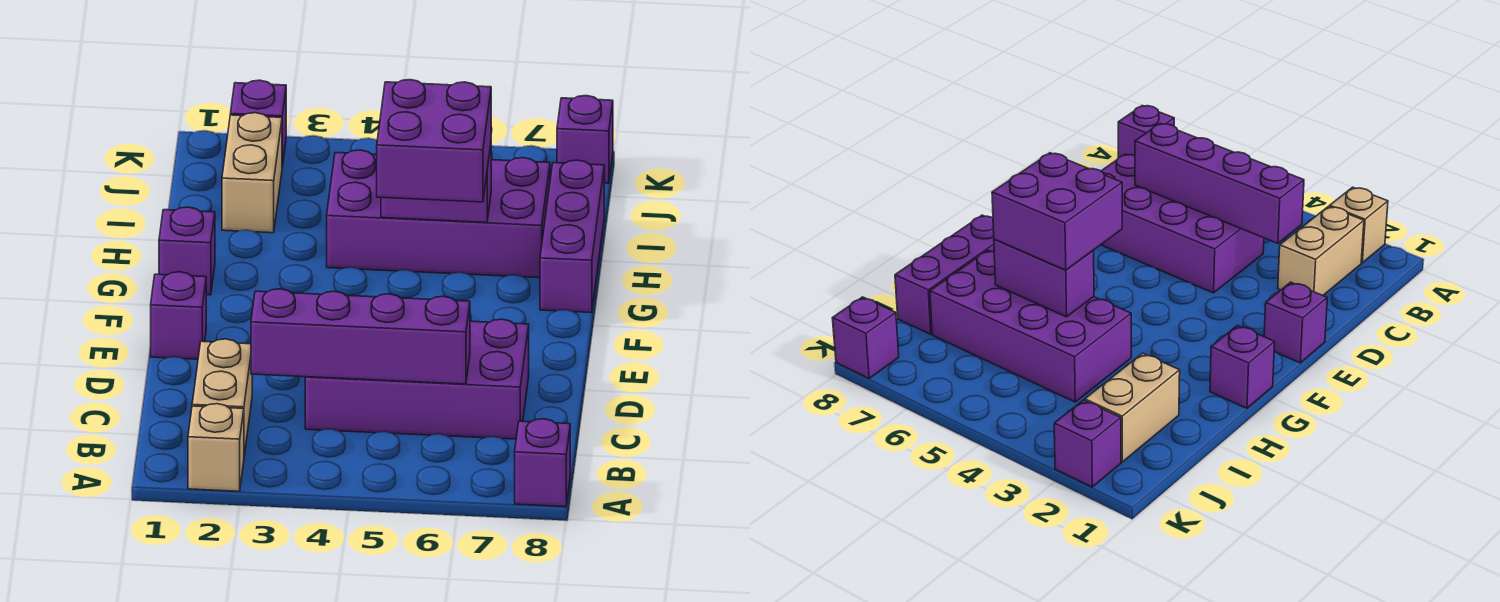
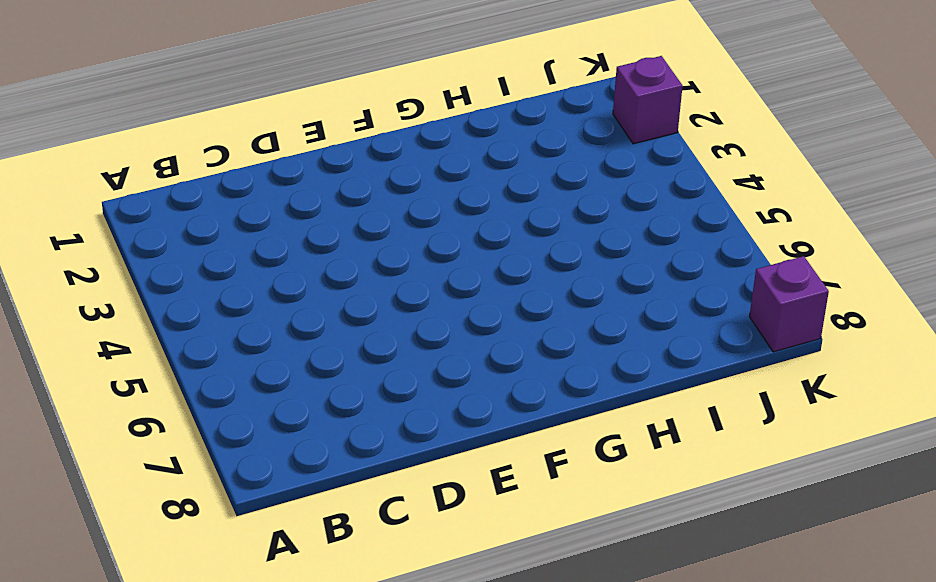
none -> tan 1x1 brick [188,404,244,491]
none -> purple 1x1 brick [515,419,570,507]
none -> tan 1x2 brick [192,339,252,456]

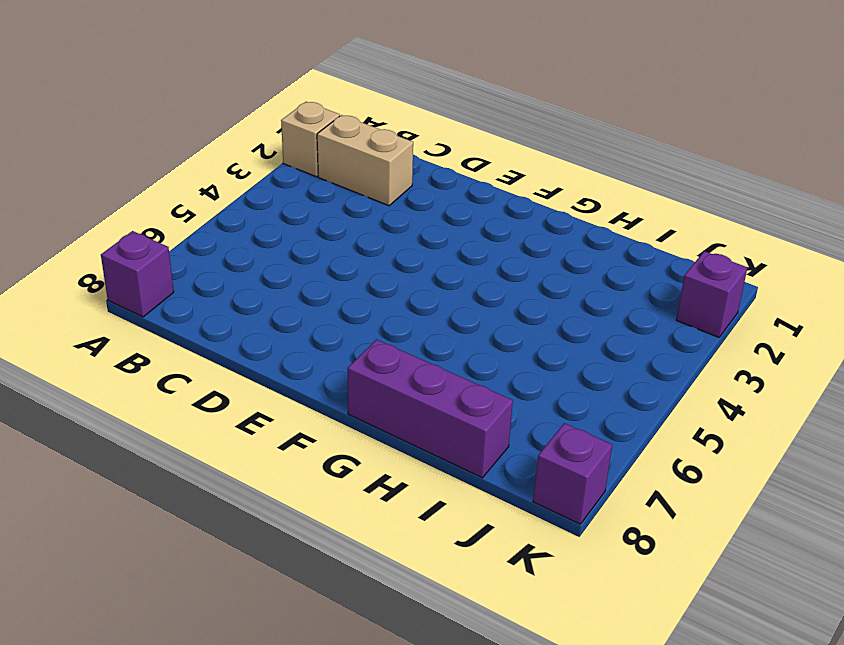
none -> purple 2x4 brick [305,319,529,439]
none -> purple 1x1 brick [151,272,206,359]
none -> purple 1x1 brick [159,207,215,295]

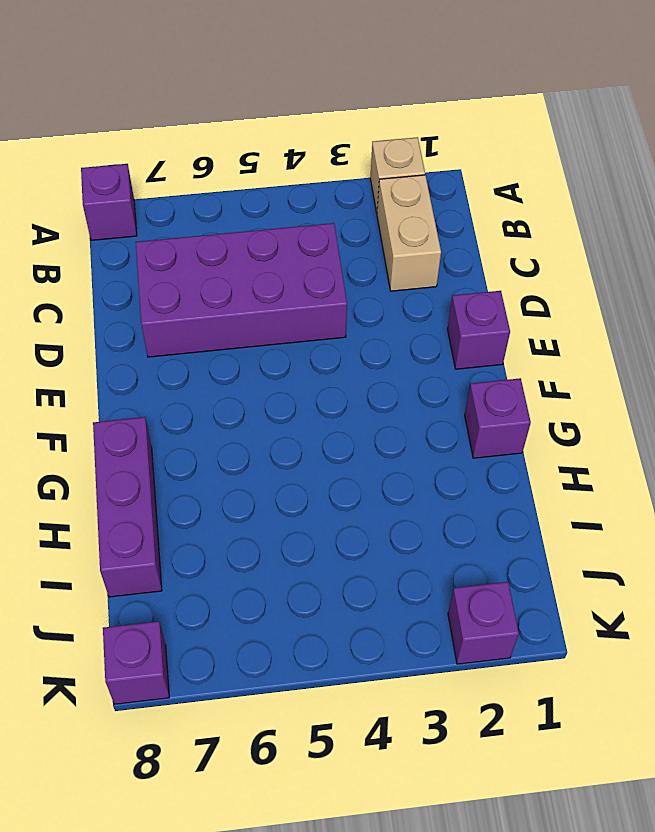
none -> purple 2x4 brick [327,150,550,278]
none -> tan 1x2 brick [222,113,282,233]
none -> purple 1x4 brick [251,289,470,384]

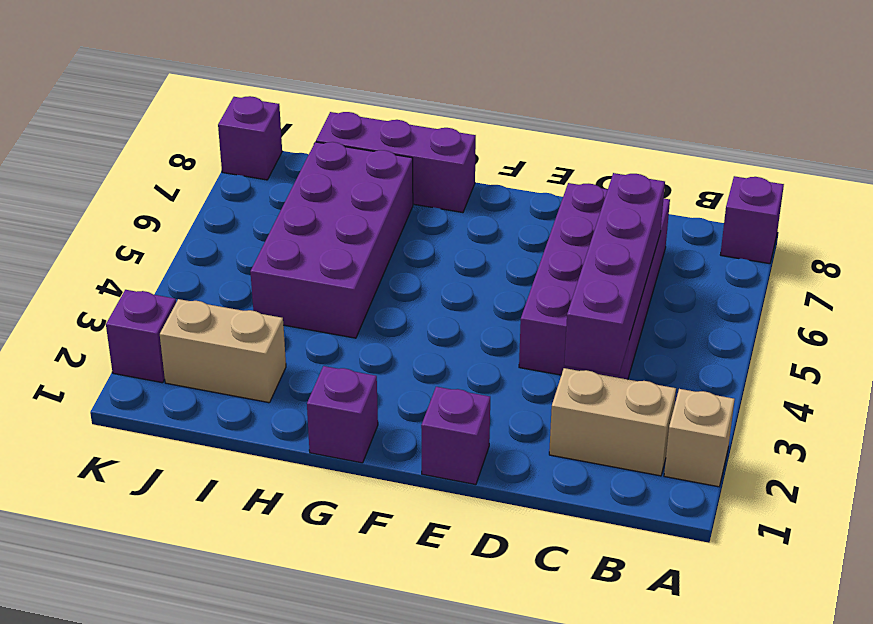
none -> purple 1x2 brick [381,145,491,222]
none -> purple 2x2 brick [377,80,491,202]

